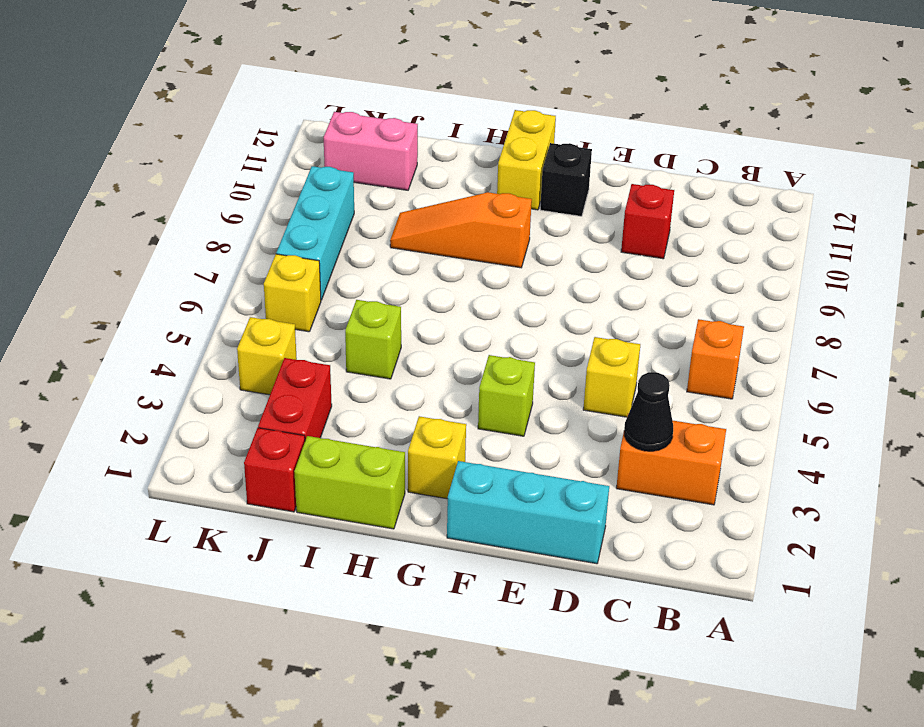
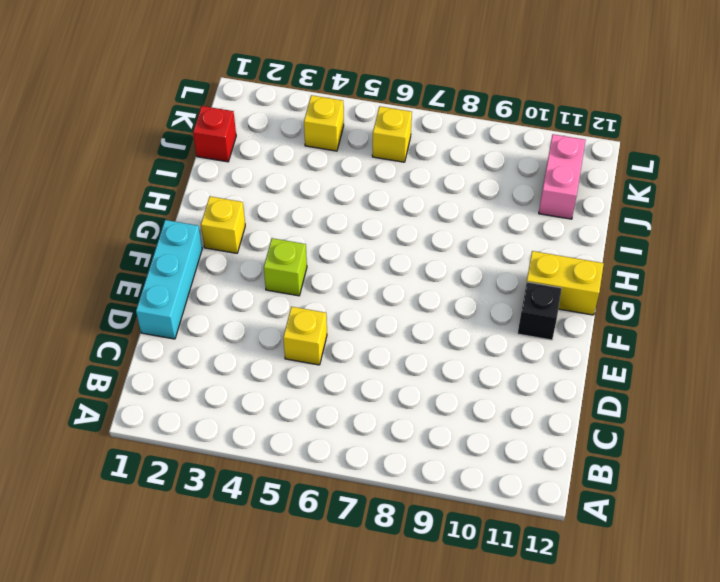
none -> orange 1x2 brick [616,413,726,505]
none -> orange 1x1 brick [687,319,744,399]
none -> red 1x1 brick [621,184,674,259]

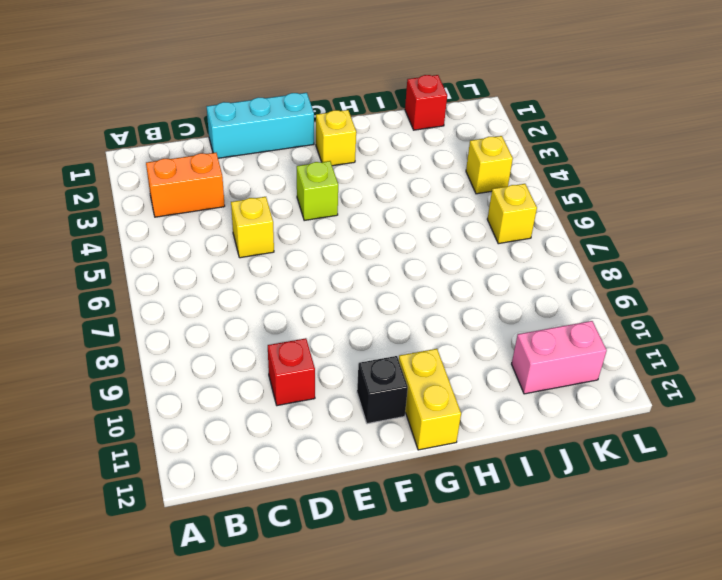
none -> orange 1x1 brick [687,319,744,399]
none -> orange 1x3 slope [390,192,532,268]
none -> lime 1x2 brick [294,436,405,529]

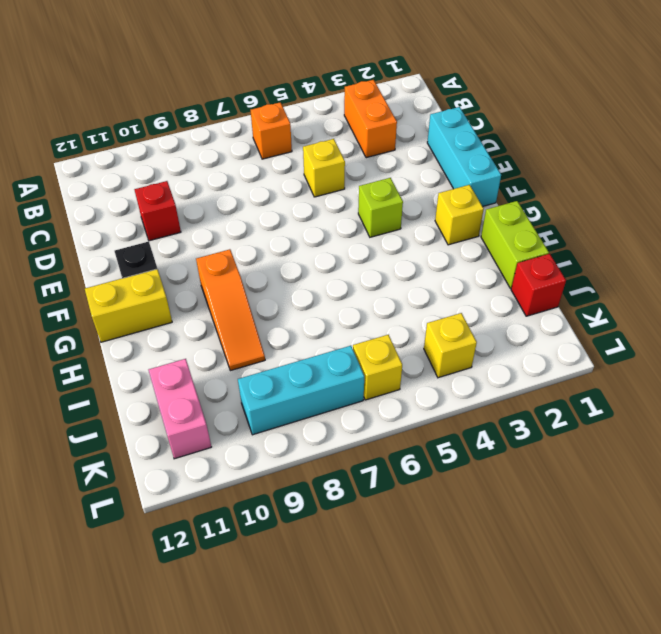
none -> lime 1x1 brick [345,300,401,379]
none -> red 1x2 brick [258,358,332,440]
none -> black 1x1 cone [624,372,673,451]

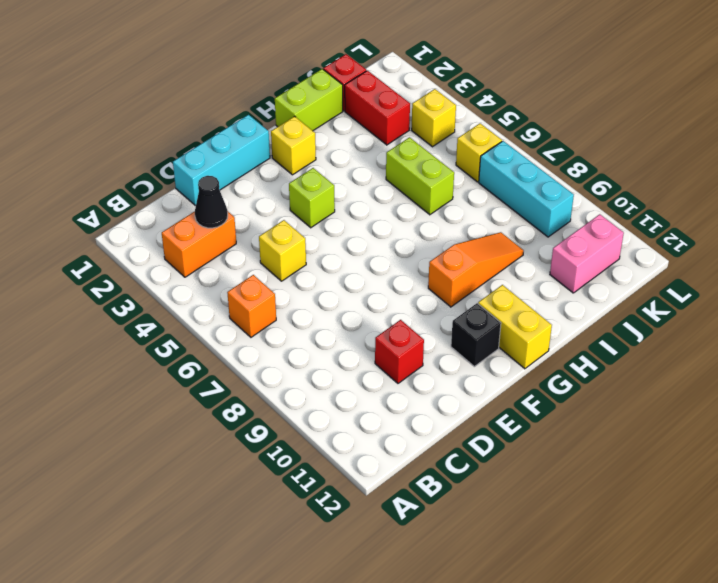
lime 1x2 brick [386,137,454,215] -> lime 1x1 brick [345,300,401,379]

